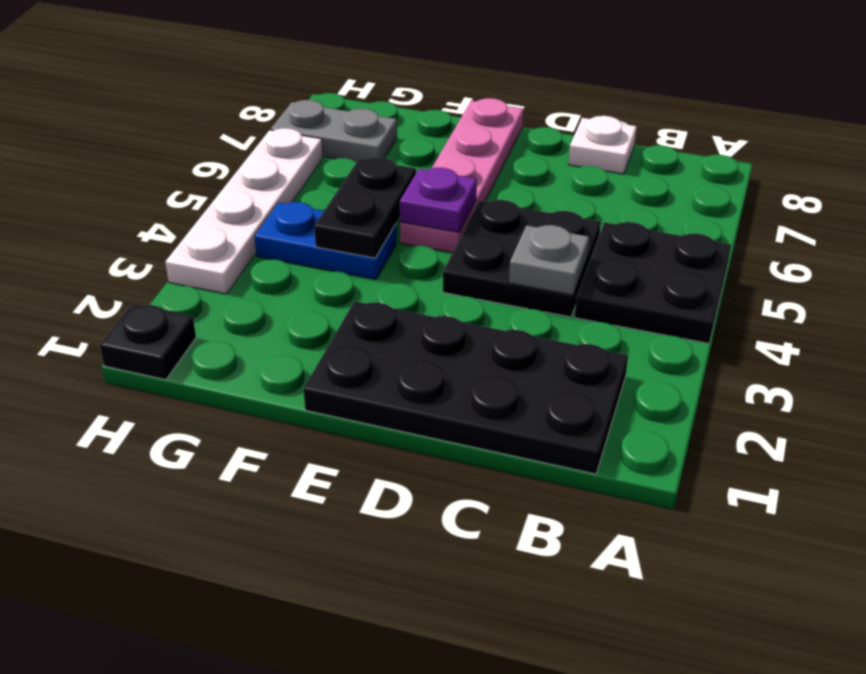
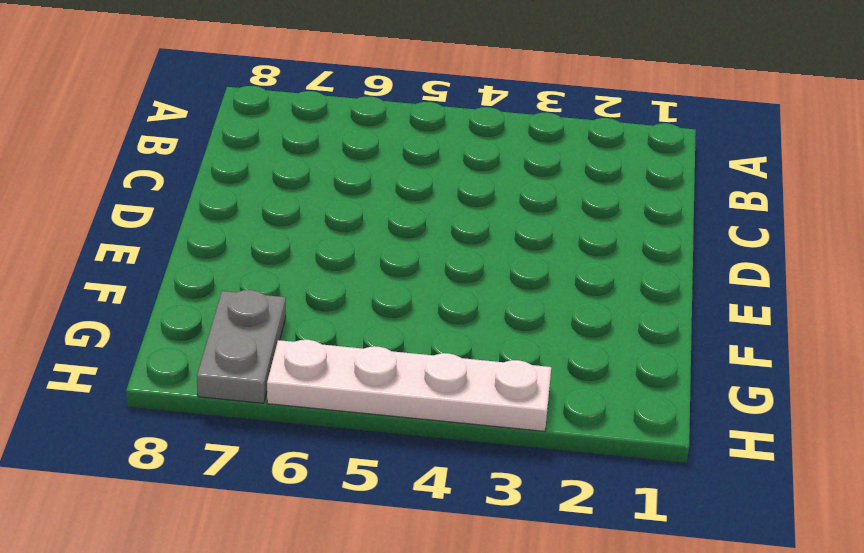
none -> black 2x2 plate [575,222,731,343]
none -> black 2x4 plate [303,301,628,474]
none -> black 2x2 plate [443,200,601,317]

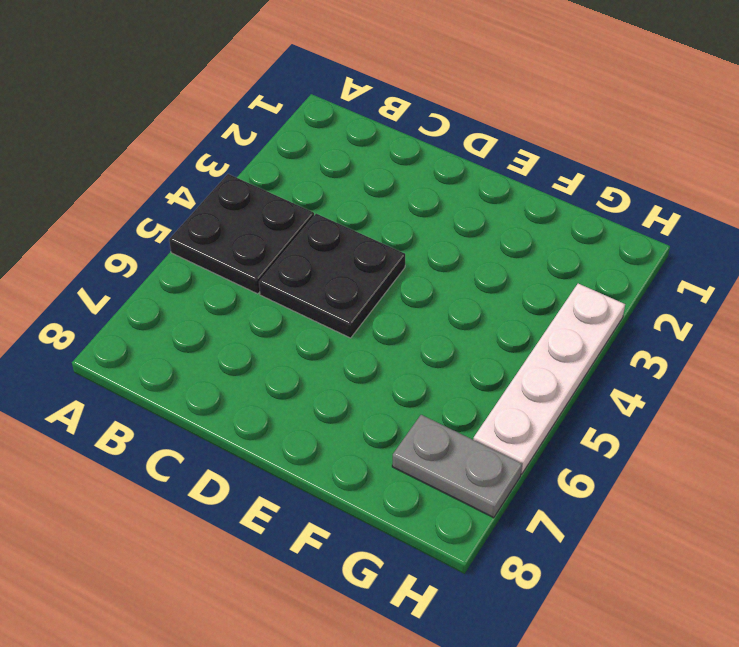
none -> black 2x4 plate [303,301,628,474]
none -> white 1x1 plate [568,116,637,174]
none -> pink 1x4 plate [400,98,523,253]

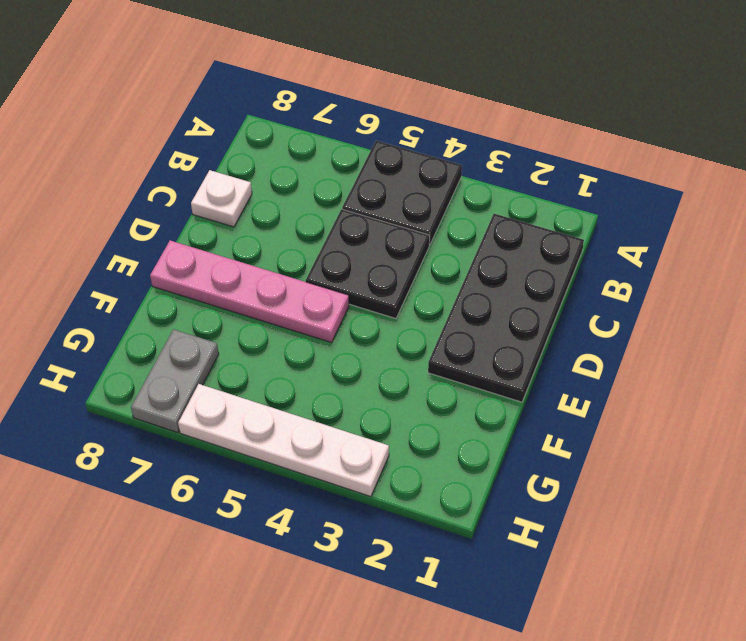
none -> blue 1x2 plate [254,202,396,280]
none -> black 1x1 plate [99,304,196,380]
none -> grey 1x1 plate [509,225,589,295]

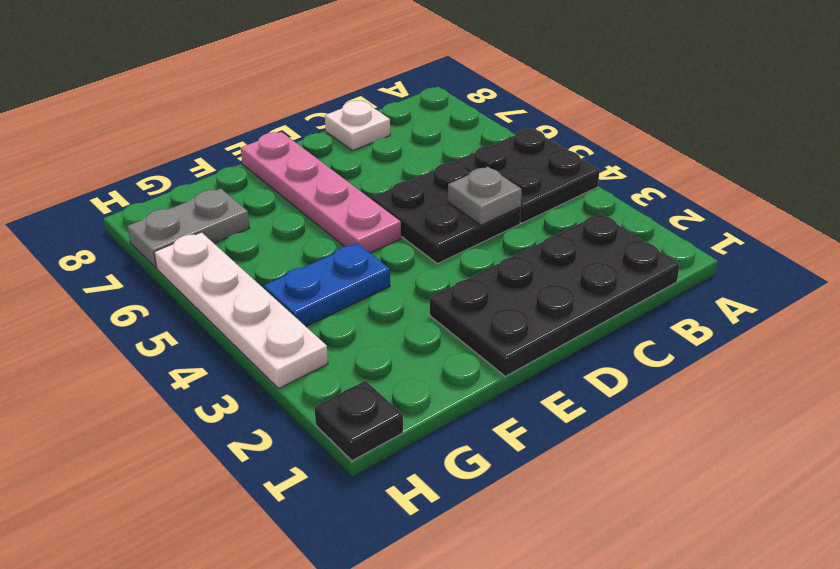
none -> purple 1x1 plate [400,168,477,233]
none -> black 1x2 plate [314,157,416,258]

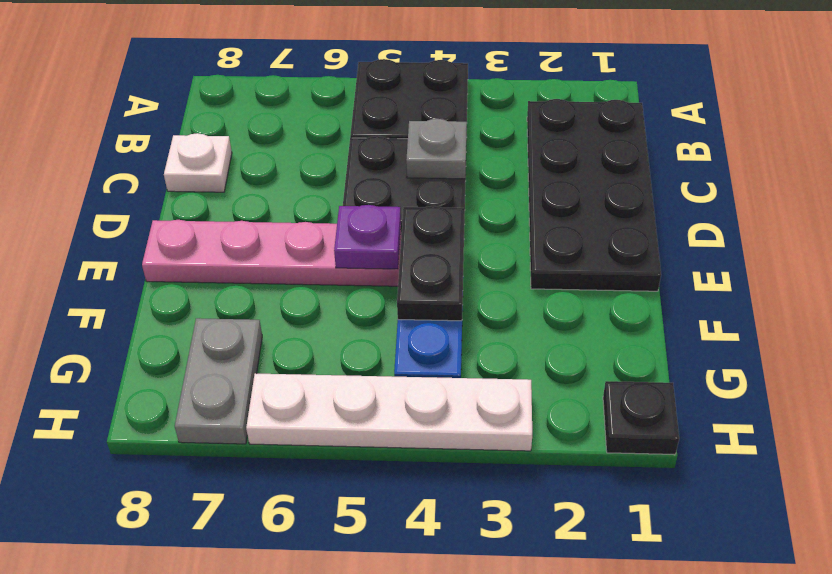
black 1x2 plate [397,206,465,321] -> black 1x2 plate turned to [314,157,416,258]

